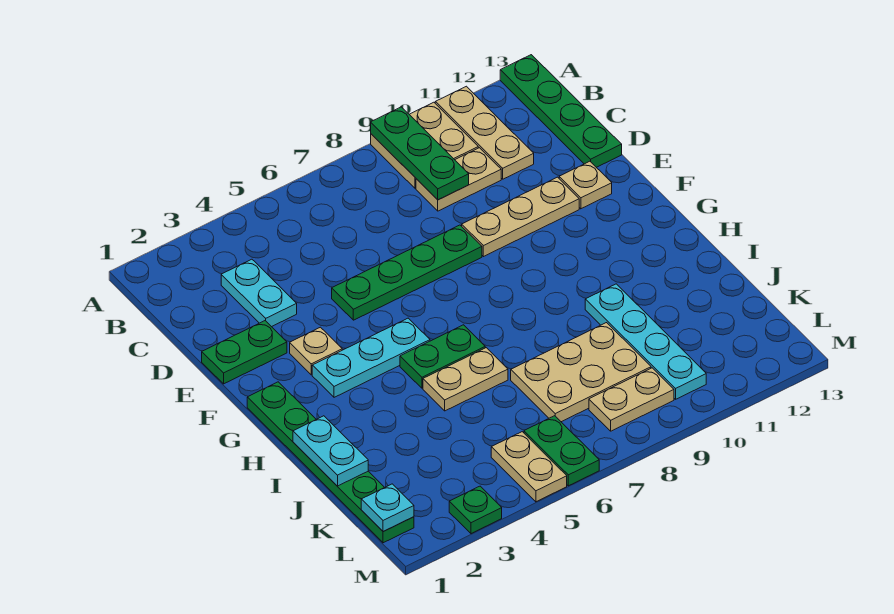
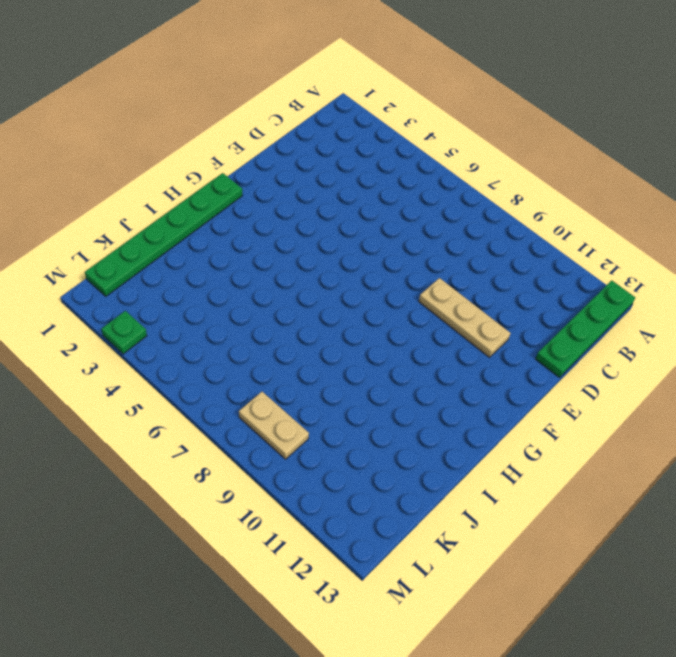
none -> tan 2x2 plate [371,102,478,188]
none -> tan 1x3 plate [435,86,534,179]
none -> cyan 1x2 plate [221,259,297,327]

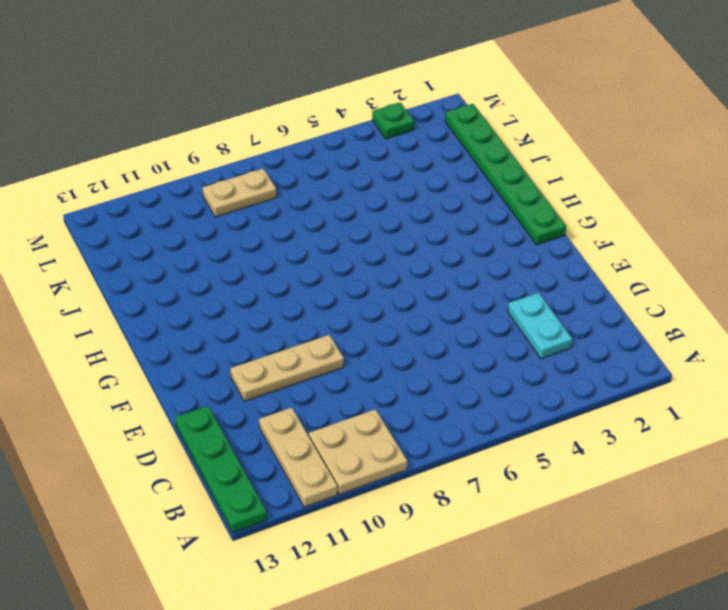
none -> tan 1x2 plate [416,148,501,211]
none -> green 1x2 plate [202,321,287,384]
none -> green 1x4 plate [332,225,482,320]

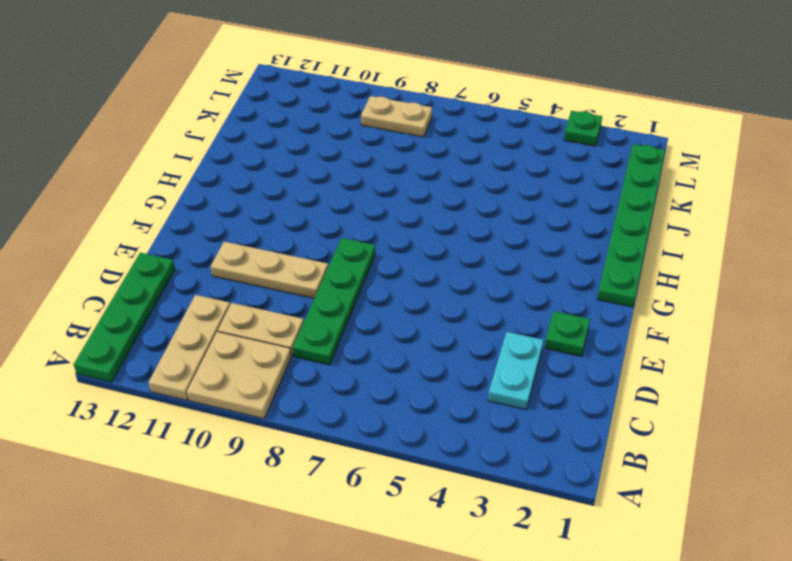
green 1x4 plate [293,238,375,365] -> green 1x4 plate turned to [332,225,482,320]
green 1x1 plate [545,311,590,357] -> green 1x2 plate [202,321,287,384]
none -> tan 1x1 plate [559,161,612,209]
none -> tan 1x1 plate [290,327,342,375]
none -> cyan 1x3 plate [312,318,430,397]

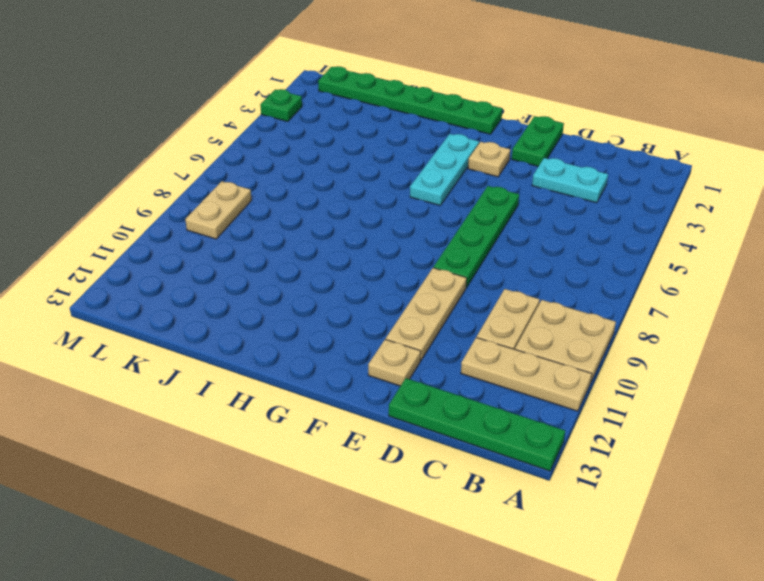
none -> green 1x2 plate [400,325,485,388]
none -> tan 1x2 plate [423,348,508,411]
none -> cyan 1x4 plate [585,284,706,399]

